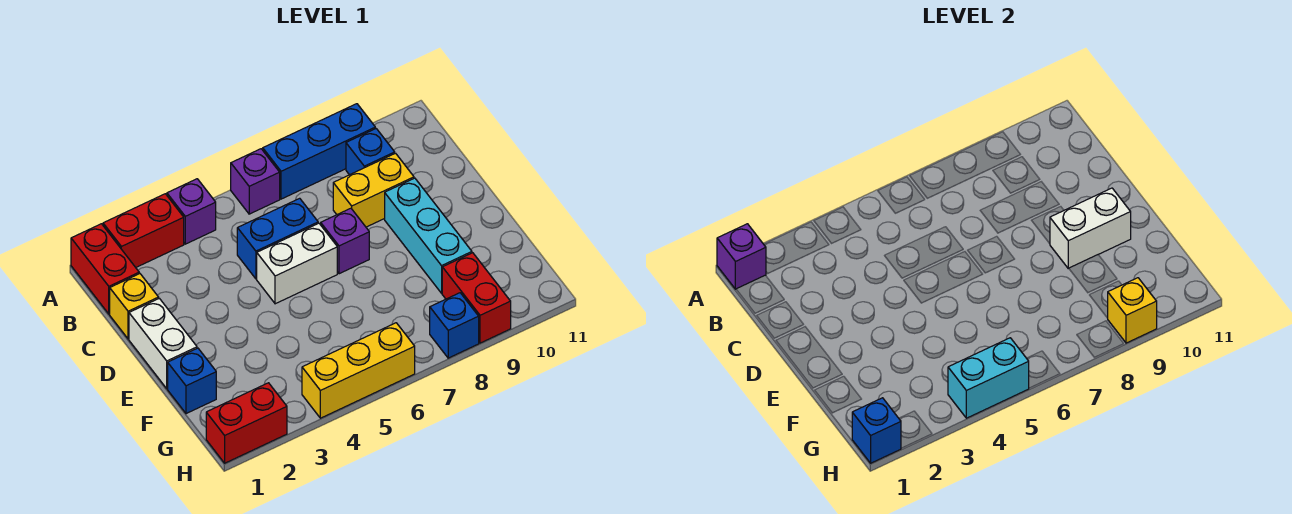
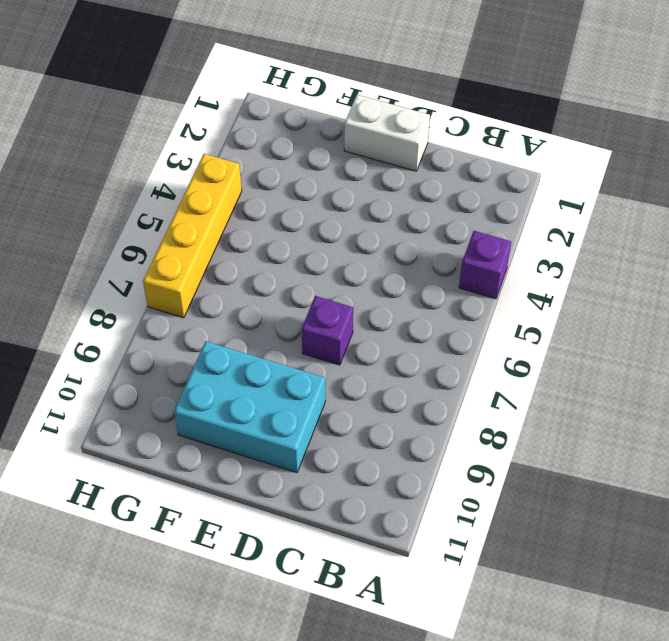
cyan 2x3 brick [174,341,325,473] -> cyan 1x3 brick [385,178,472,293]
yellow 1x4 brick [143,154,242,318] -> yellow 1x3 brick [302,323,415,418]
none -> red 1x2 brick [71,224,139,314]
none -> red 1x2 brick [103,194,184,267]
none -> purple 1x1 brick [231,149,280,214]

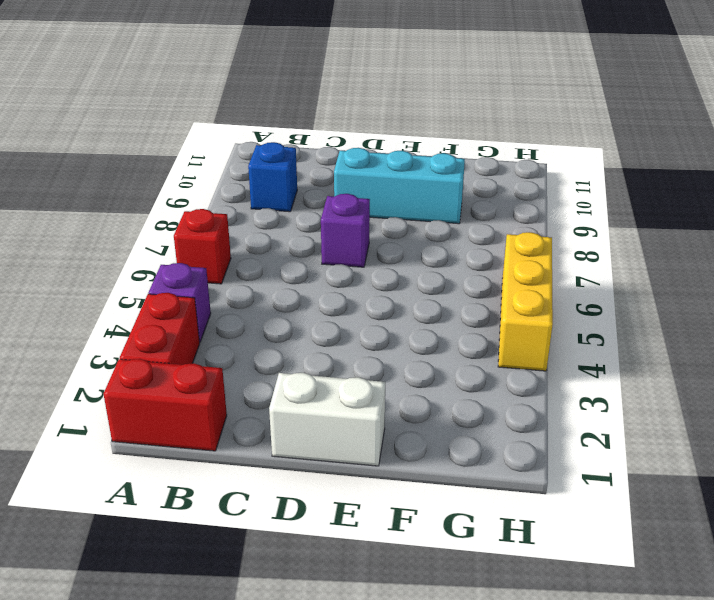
red 1x1 brick [174,209,231,284] -> purple 1x1 brick [231,149,280,214]
none -> blue 1x3 brick [263,104,375,199]
none -> yellow 1x1 brick [110,274,159,339]
none -> blue 1x2 brick [237,198,318,279]

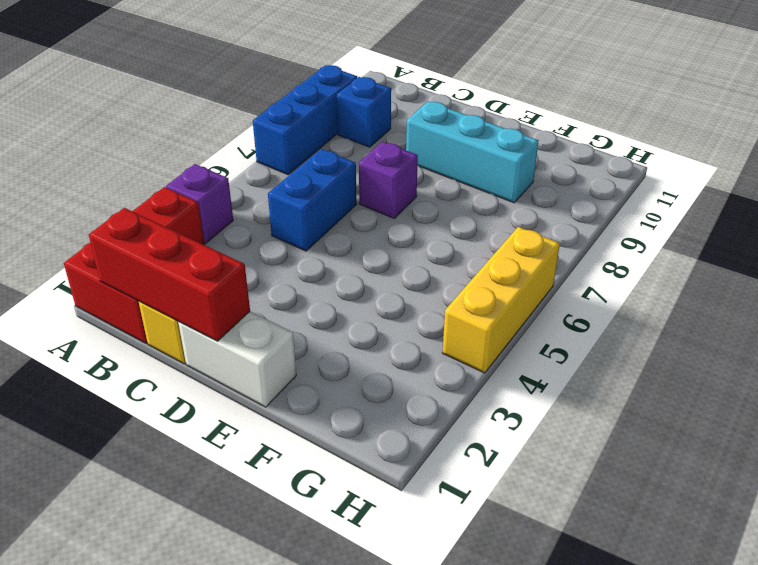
red 1x3 brick [89,208,250,341] -> none
none -> purple 1x1 brick [231,149,280,214]
none -> yellow 1x2 brick [333,153,414,227]
none -> white 1x2 brick [257,223,337,304]

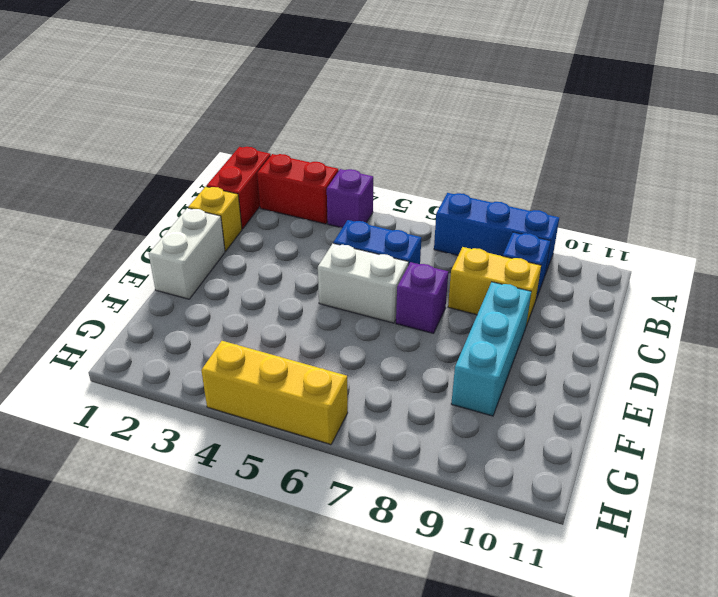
none -> purple 1x1 brick [231,149,280,214]
none -> blue 1x1 brick [168,348,216,414]
none -> red 1x2 brick [442,253,511,343]

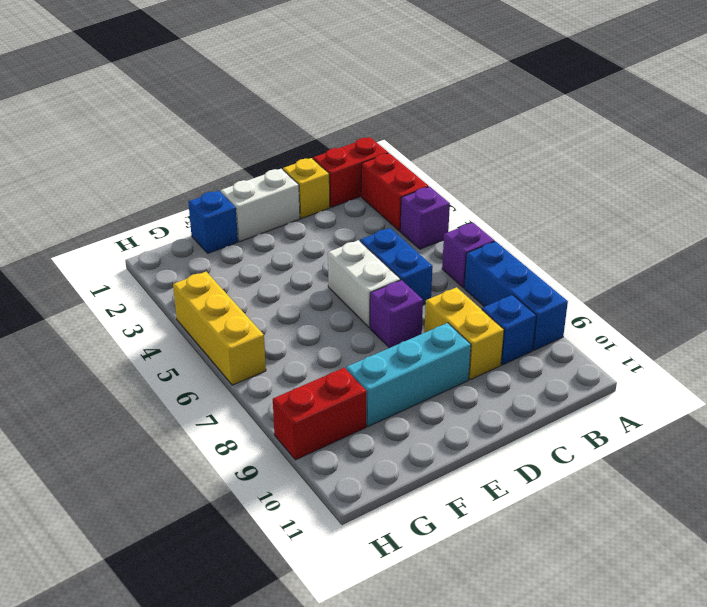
none -> red 1x2 brick [206,383,287,463]
none -> blue 1x1 brick [430,293,479,358]
none -> purple 1x1 brick [717,224,766,289]

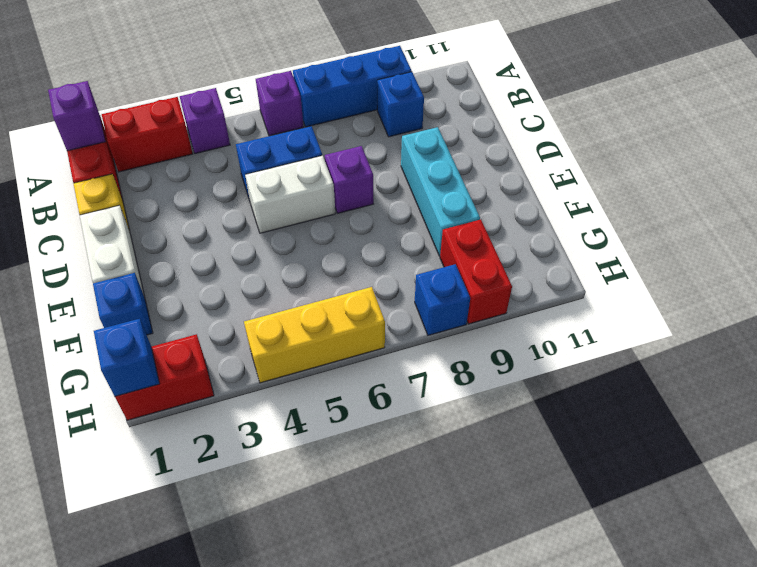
none -> yellow 1x2 brick [333,153,414,227]
none -> white 1x2 brick [1050,188,1131,269]
none -> cyan 1x2 brick [948,338,1029,418]

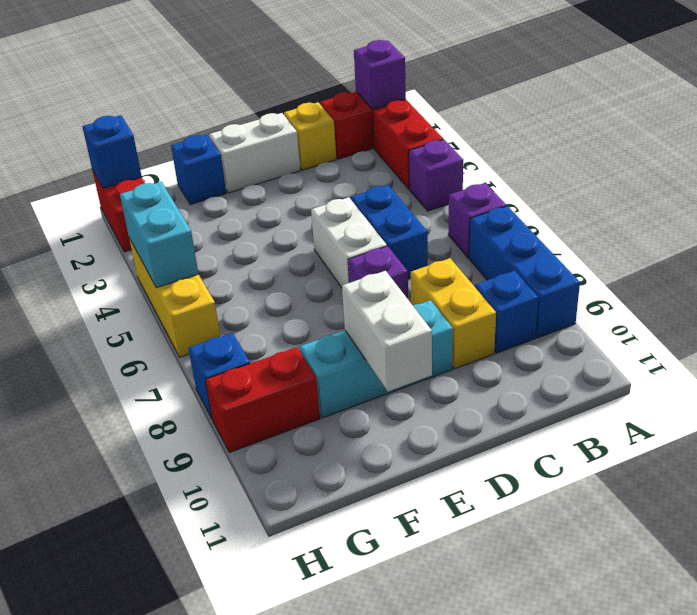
none -> yellow 1x1 brick [1108,278,1157,343]

